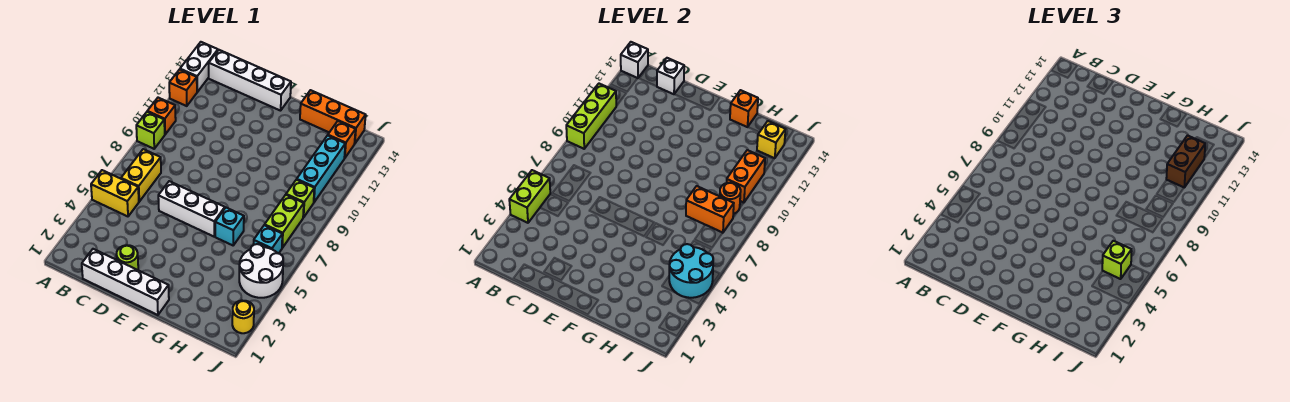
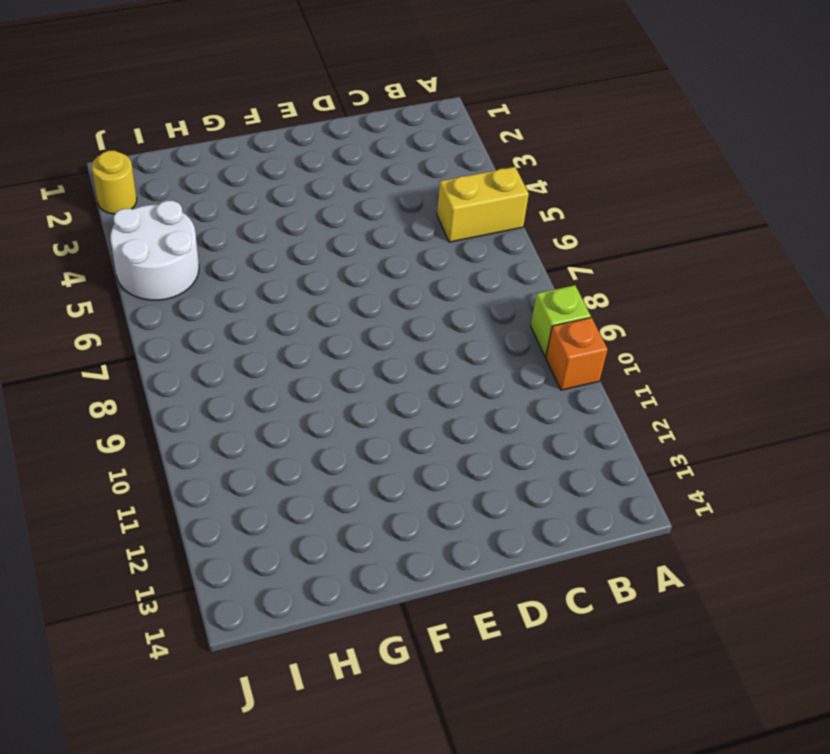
none -> orange 1x1 brick [169,69,197,106]
none -> white 1x2 brick [180,42,218,92]
none -> yellow 1x2 brick [121,149,161,201]
none -> white 1x4 brick [209,50,291,111]

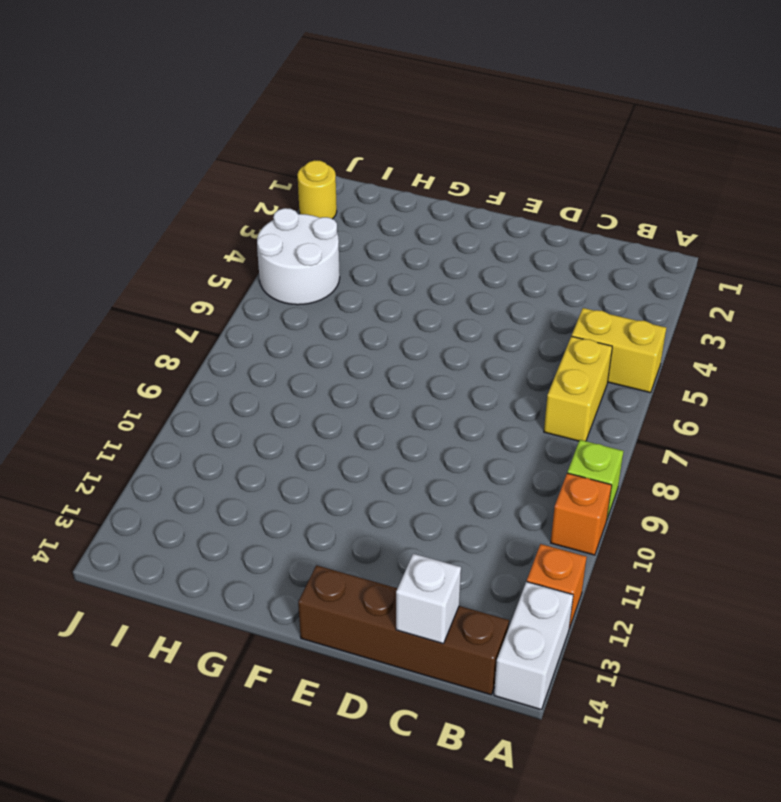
brown 1x4 brick [298,565,509,695] -> white 1x4 brick [209,50,291,111]
none -> white 1x4 brick [82,249,169,315]
none -> lime 1x1 round brick [116,245,138,270]
none -> white 1x3 brick [158,181,225,237]
none -> cyan 1x1 brick [215,208,244,245]

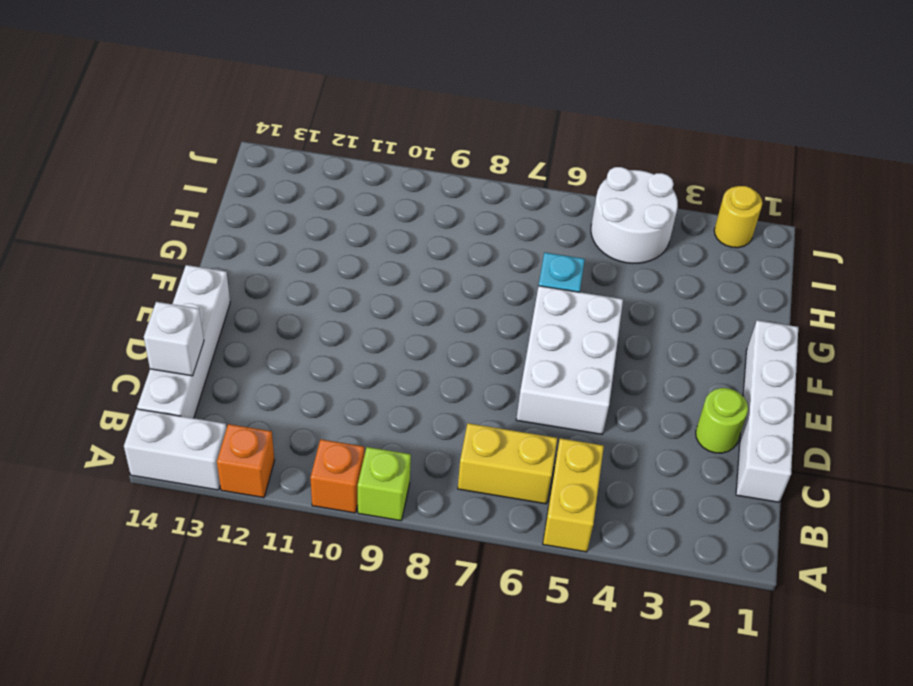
white 2x3 brick [516,286,623,434] -> white 1x3 brick [158,181,225,237]
none -> orange 1x3 brick [300,90,366,144]
none -> cyan 1x1 brick [254,225,282,254]
none -> lime 1x2 brick [265,195,304,248]
none -> lime 1x1 brick [286,180,314,218]

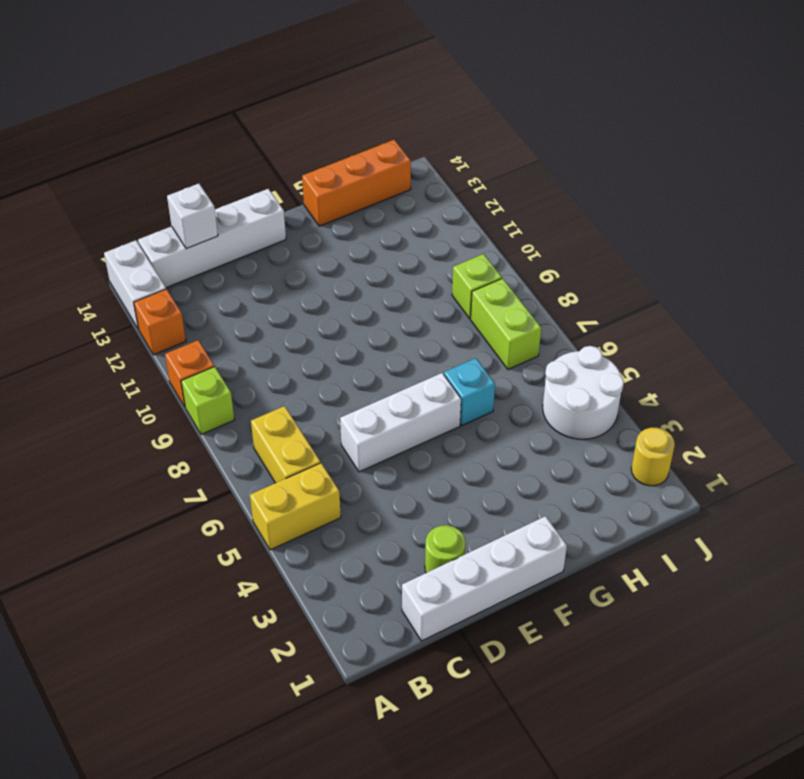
none -> cyan 1x1 brick [254,225,282,254]
none -> cyan 1x3 brick [297,136,345,202]
none -> orange 1x1 brick [328,121,356,158]
none -> lime 1x2 brick [509,170,550,223]

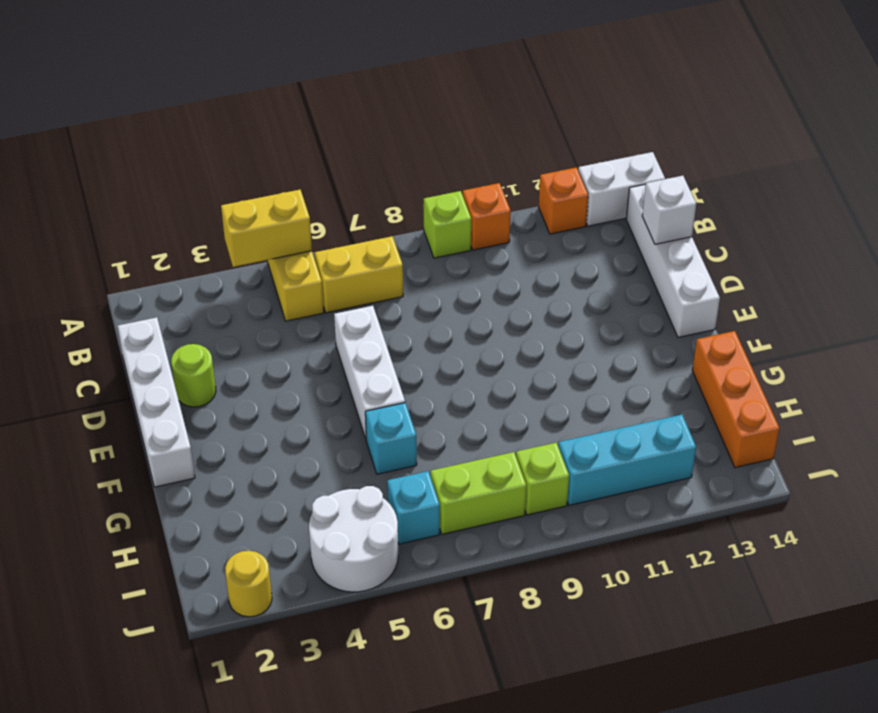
yellow 1x2 brick [221,189,312,267] -> lime 1x2 brick [509,170,550,223]
none -> orange 1x1 brick [328,121,356,158]
none -> lime 1x3 brick [566,84,616,149]
none -> white 1x1 brick [621,42,648,78]
none -> orange 1x1 brick [730,90,758,127]

